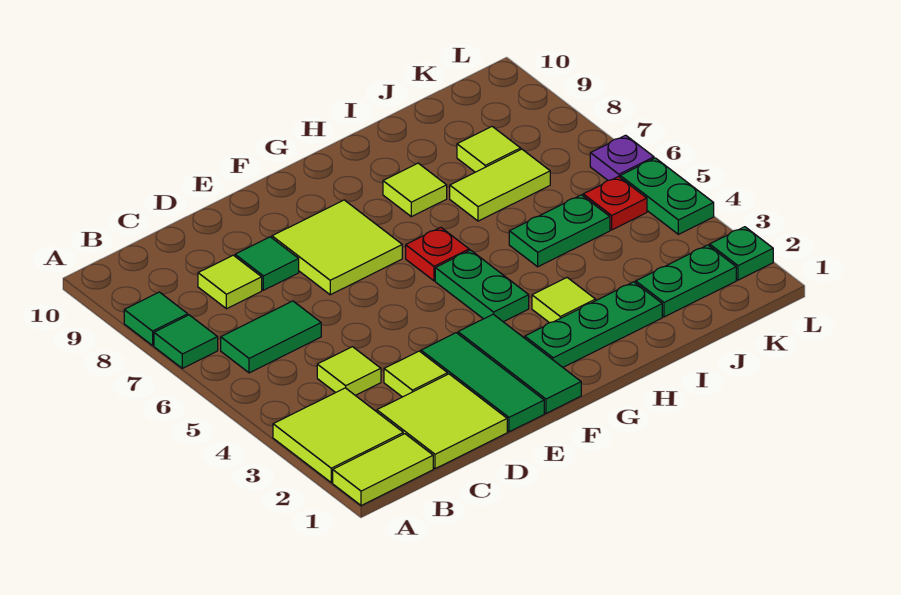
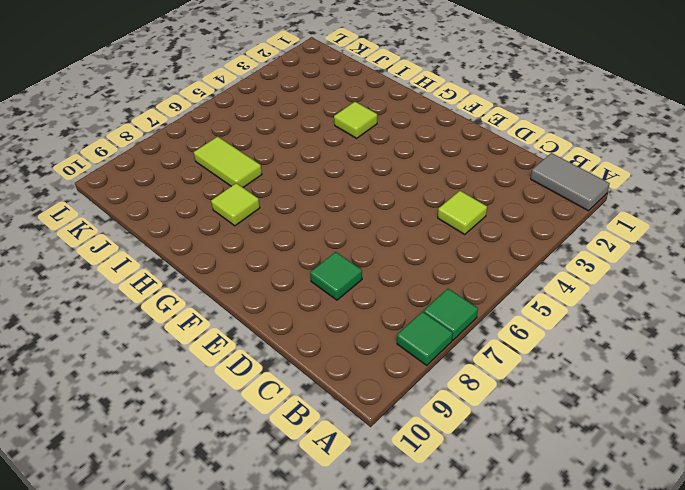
grey 1x2 tile [531,153,610,211] -> lime 1x2 tile [333,434,433,506]
none -> lime 2x2 tile [273,388,403,483]
none -> green 1x2 tile [221,301,321,373]
none -> lime 2x2 tile [377,374,507,469]

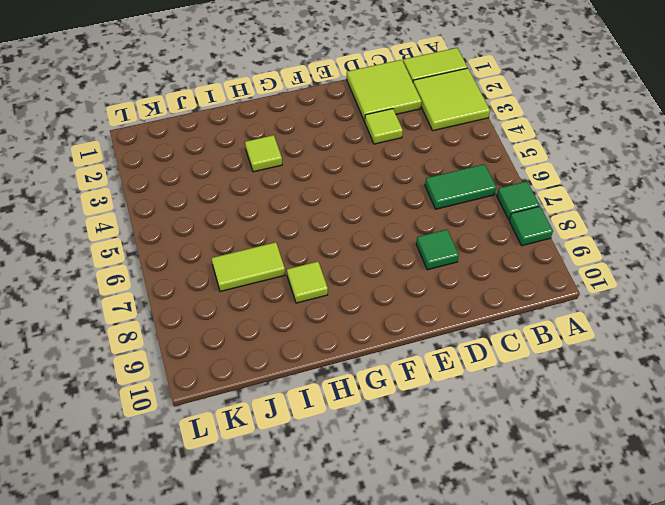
none -> lime 1x1 tile [317,347,381,395]
none -> lime 1x1 tile [198,255,262,309]
none -> green 1x3 tile [421,333,544,432]

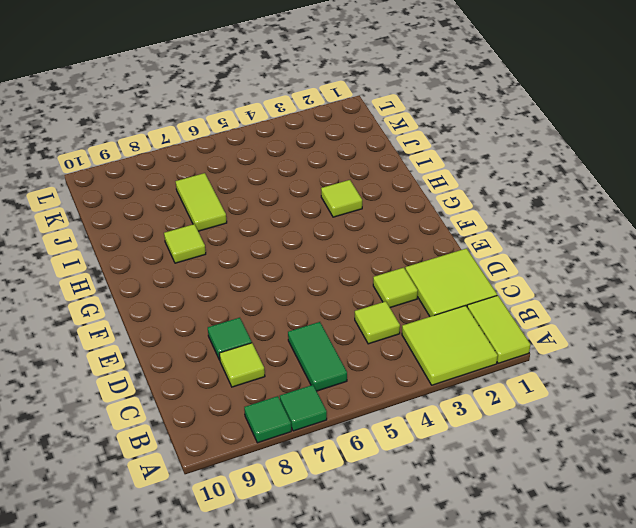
none -> green 1x3 tile [421,333,544,432]
none -> lime 2x2 tile [272,200,402,295]
none -> green 1x3 tile [458,314,581,413]

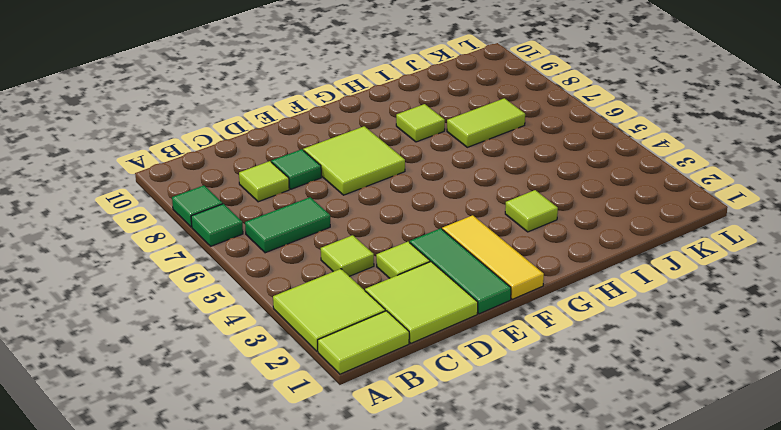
yellow 1x3 tile [442,215,544,299] -> green 1x3 tile [458,314,581,413]
none -> green 1x3 plate [525,282,662,367]
none -> green 1x2 plate [435,250,529,322]
none -> red 1x1 plate [406,227,469,281]

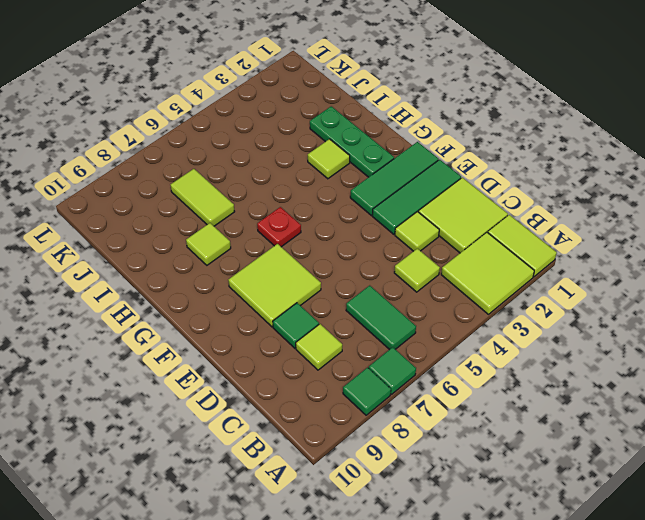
none -> green 1x2 plate [435,250,529,322]
none -> green 1x2 plate [509,195,610,267]
none -> green 1x2 plate [636,245,736,317]

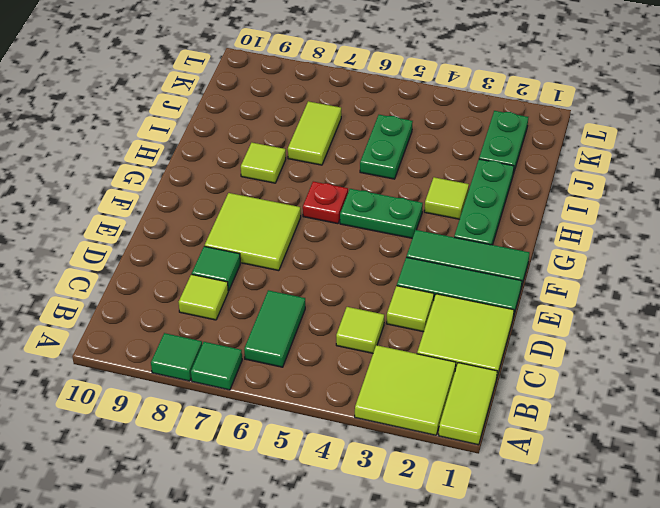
none -> lime 1x1 tile [457,127,521,172]
none -> red 1x1 plate [583,177,647,230]
none -> green 1x1 plate [710,227,773,280]

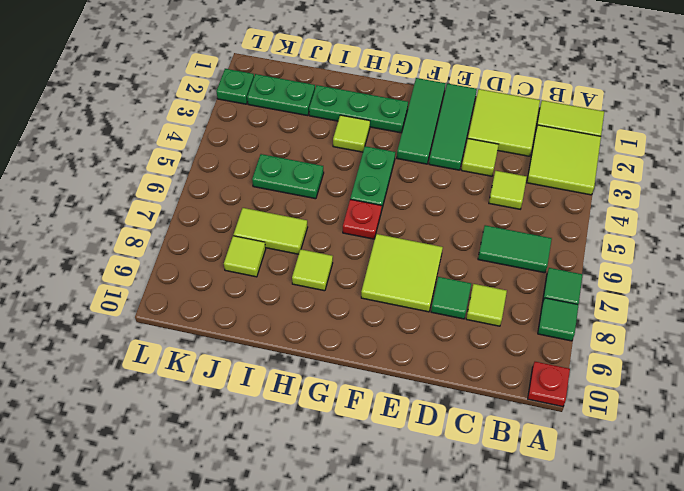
red 1x1 plate [528,362,570,407] -> red 1x1 plate moved to [583,177,647,230]
none -> green 1x2 plate [620,158,714,234]
none -> purple 1x1 plate [590,135,654,180]

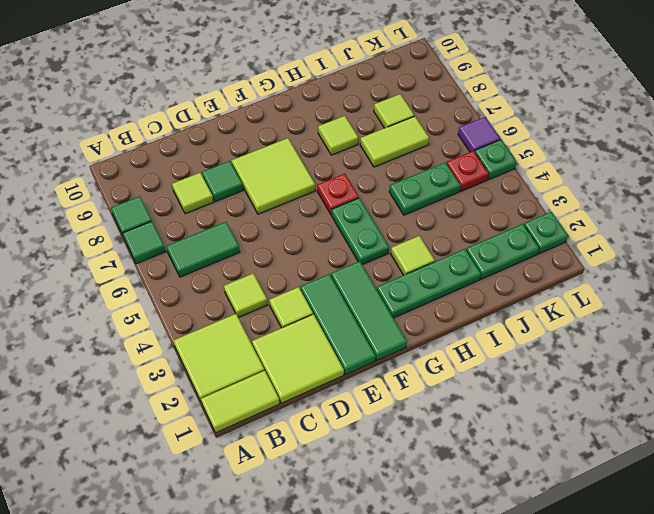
green 1x1 plate [475,140,517,179] -> green 1x2 plate [620,158,714,234]
purple 1x1 tile [458,117,500,152] -> purple 1x1 plate [590,135,654,180]

